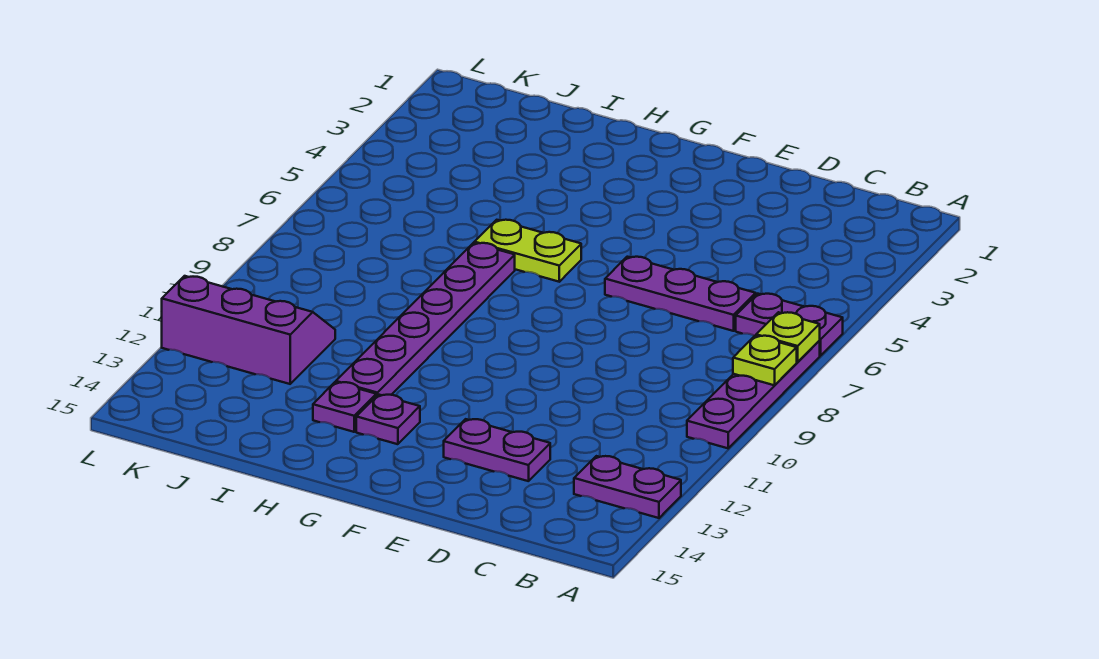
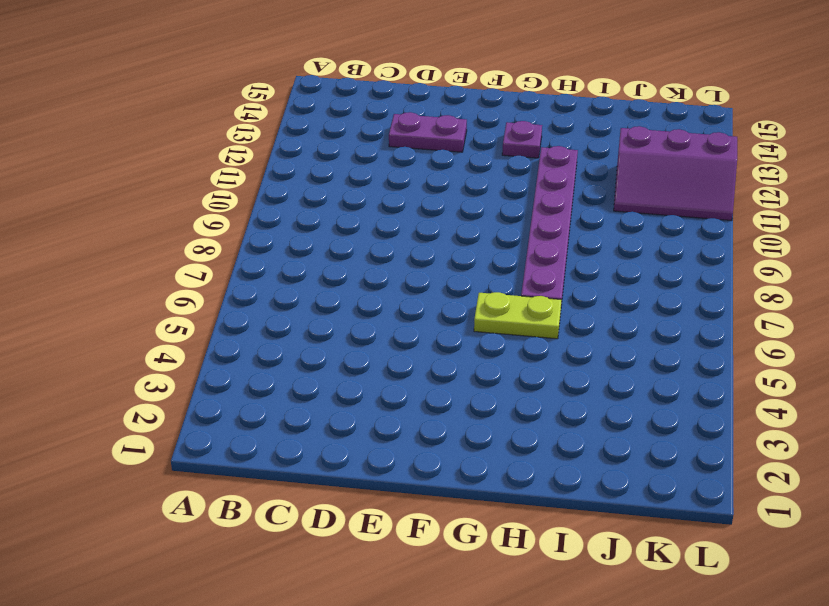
none -> purple 1x2 plate [736,294,843,356]
none -> purple 1x4 plate [687,341,820,448]
none -> purple 1x2 plate [574,456,681,518]

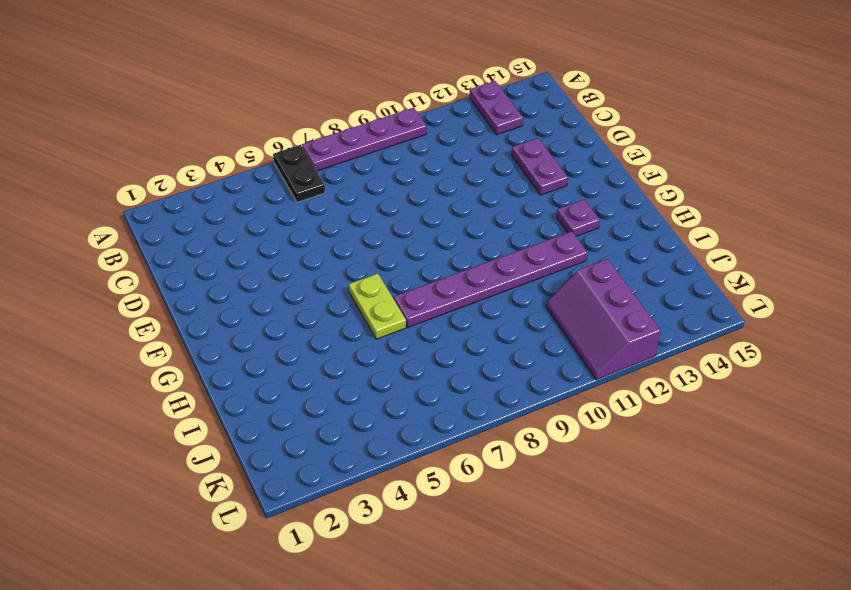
black 1x2 plate [273,145,325,202] -> purple 1x2 plate [736,294,843,356]
none -> purple 1x3 plate [605,257,756,331]
none -> purple 1x1 plate [313,382,376,432]
none -> lime 1x1 plate [756,312,820,362]

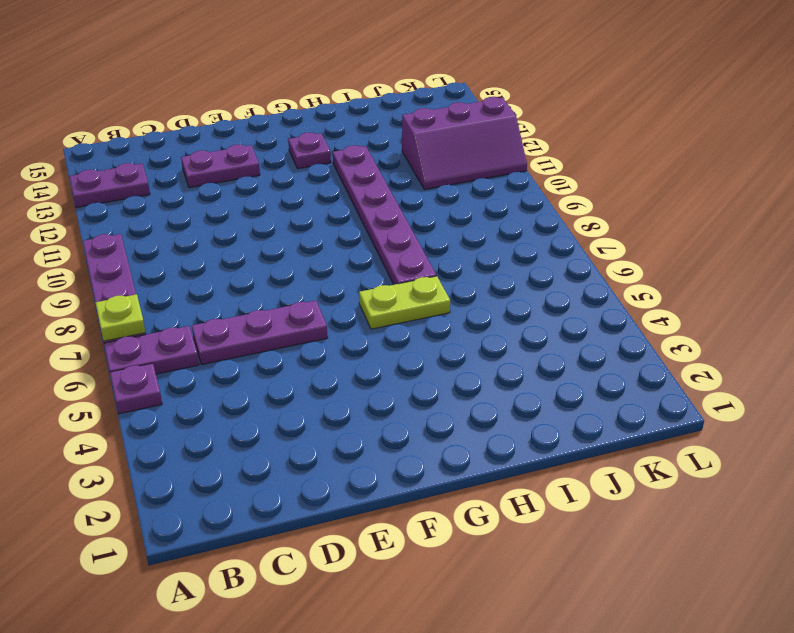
purple 1x1 plate [110,363,162,414] -> purple 1x1 plate moved to [313,382,376,432]
none -> lime 1x1 plate [733,336,797,385]

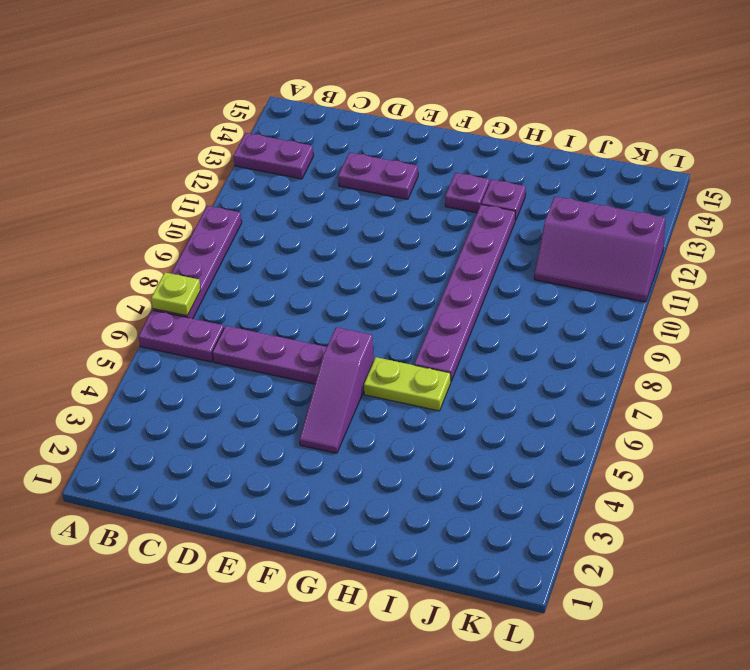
purple 1x3 slope [300,327,374,453] -> none
none -> lime 1x1 plate [733,336,797,385]

